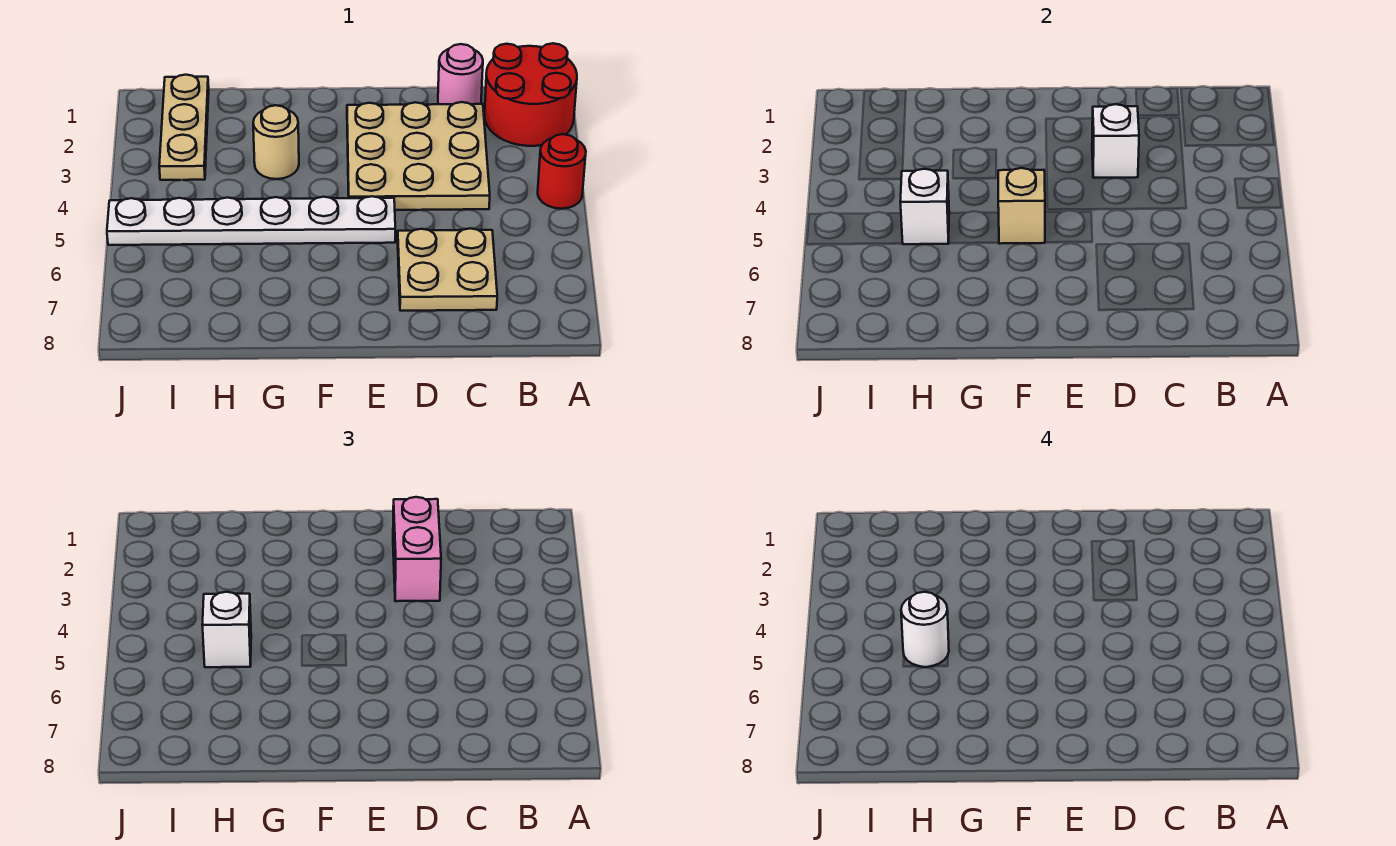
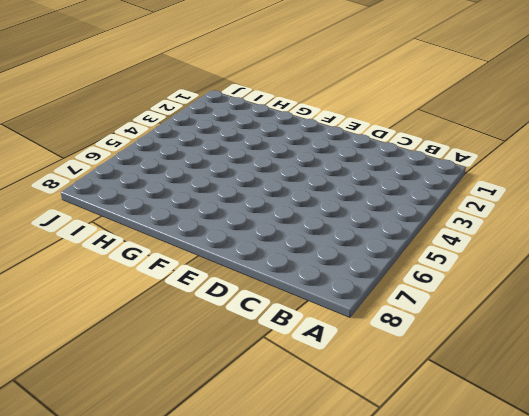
none -> red 2x2 round brick [484,43,577,146]
none -> red 1x1 round brick [538,134,586,209]
none -> pink 1x1 round brick [438,44,483,104]

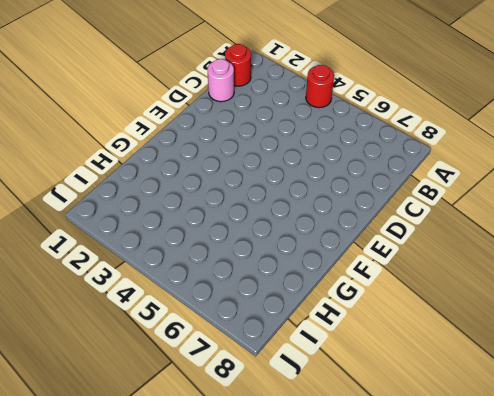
red 1x1 round brick [225,44,251,86] -> red 2x2 round brick [484,43,577,146]
none -> tan 3x3 plate [347,102,490,210]
none -> tan 2x2 plate [398,228,497,311]
none -> white 1x6 plate [107,196,395,245]

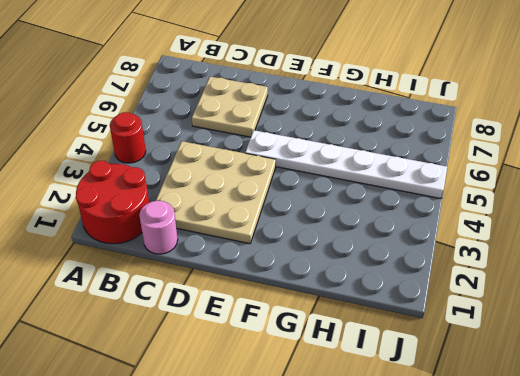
none -> tan 1x1 round brick [253,105,299,179]
none -> tan 1x3 plate [159,75,209,180]
none -> white 1x1 brick [1092,104,1139,178]

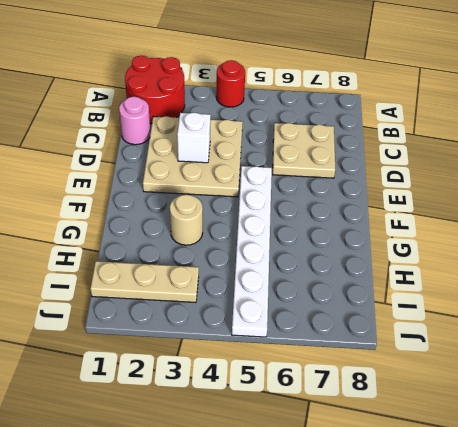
none -> tan 1x1 brick [998,168,1045,244]
none -> white 1x1 brick [900,169,949,244]
none -> pink 1x2 brick [393,497,441,601]

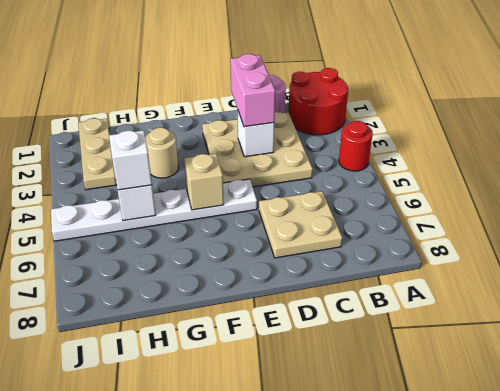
none -> white 1x1 round brick [901,592,949,667]

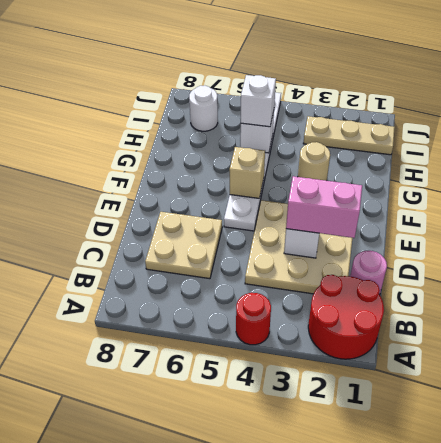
white 1x1 round brick [189,85,218,131] -> white 1x1 round brick moved to [901,592,949,667]

